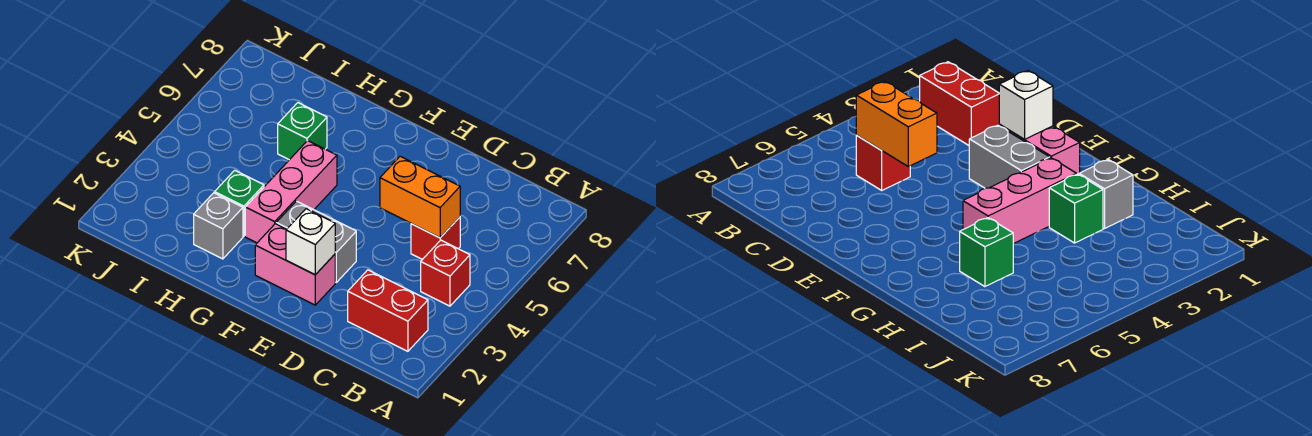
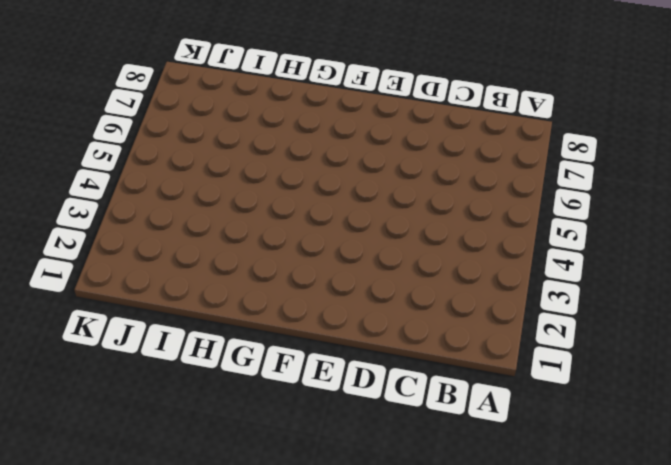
none -> red 1x2 brick [348,270,428,351]
none -> red 1x1 brick [421,240,470,306]

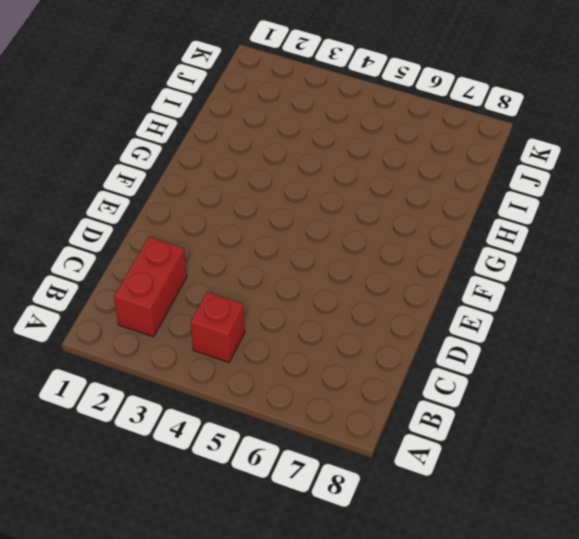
none -> red 1x1 brick [411,217,460,260]
none -> pink 1x2 brick [255,224,335,305]

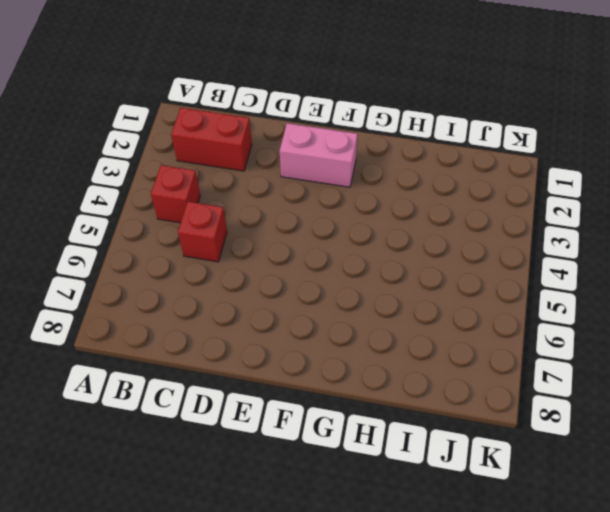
none -> grey 1x2 brick [276,201,356,282]
none -> pink 1x3 brick [245,141,337,243]

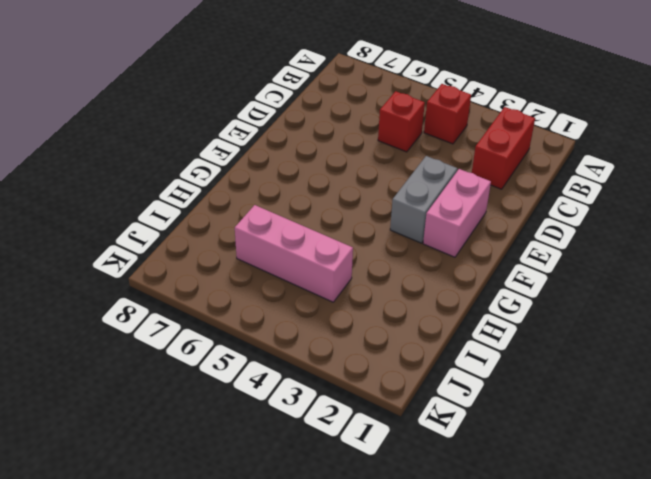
pink 1x3 brick [235,205,353,302] -> pink 1x3 brick moved to [245,141,337,243]
none -> grey 1x1 brick [194,193,243,259]
none -> green 1x1 brick [215,170,264,236]

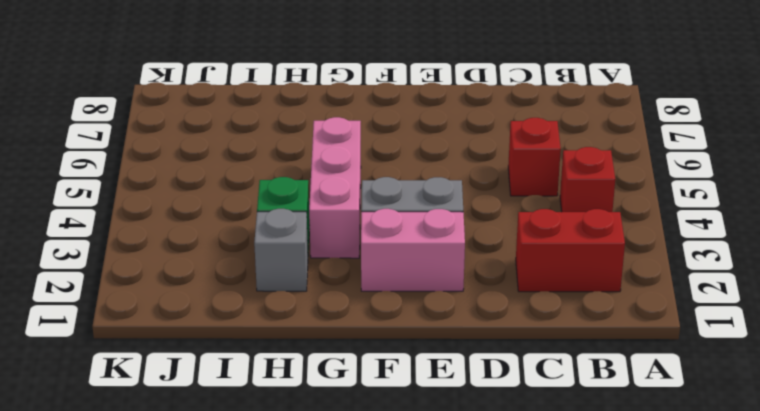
none -> green 1x1 brick [278,103,327,160]
none -> orange 1x2 brick [380,156,460,238]

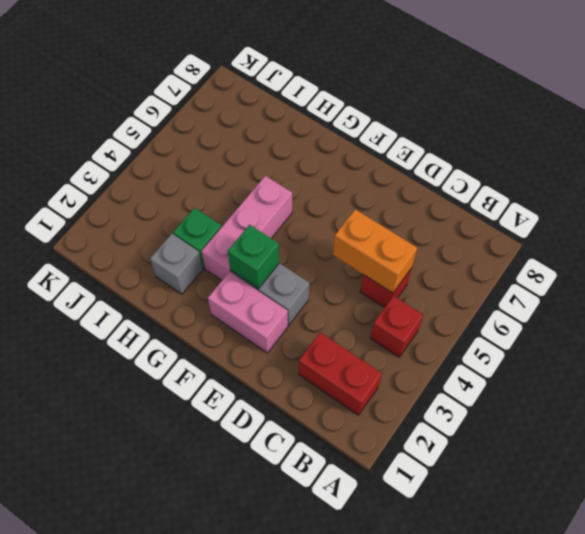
green 1x1 brick [228,225,279,289] -> green 1x1 brick moved to [278,103,327,160]
none -> white 1x1 brick [286,209,335,275]

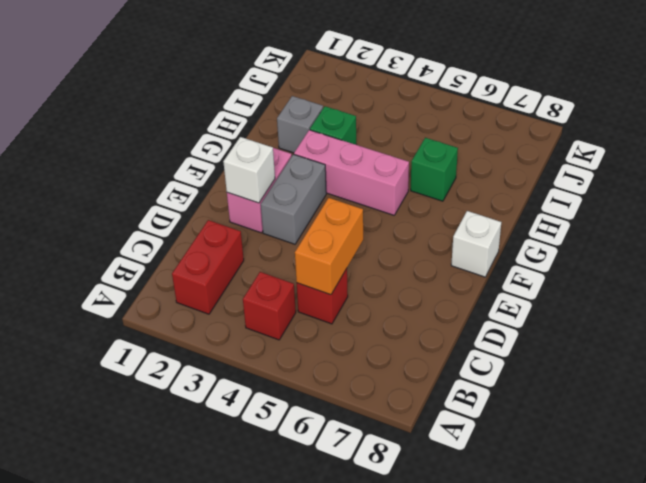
white 1x1 brick [451,211,501,277] -> none

